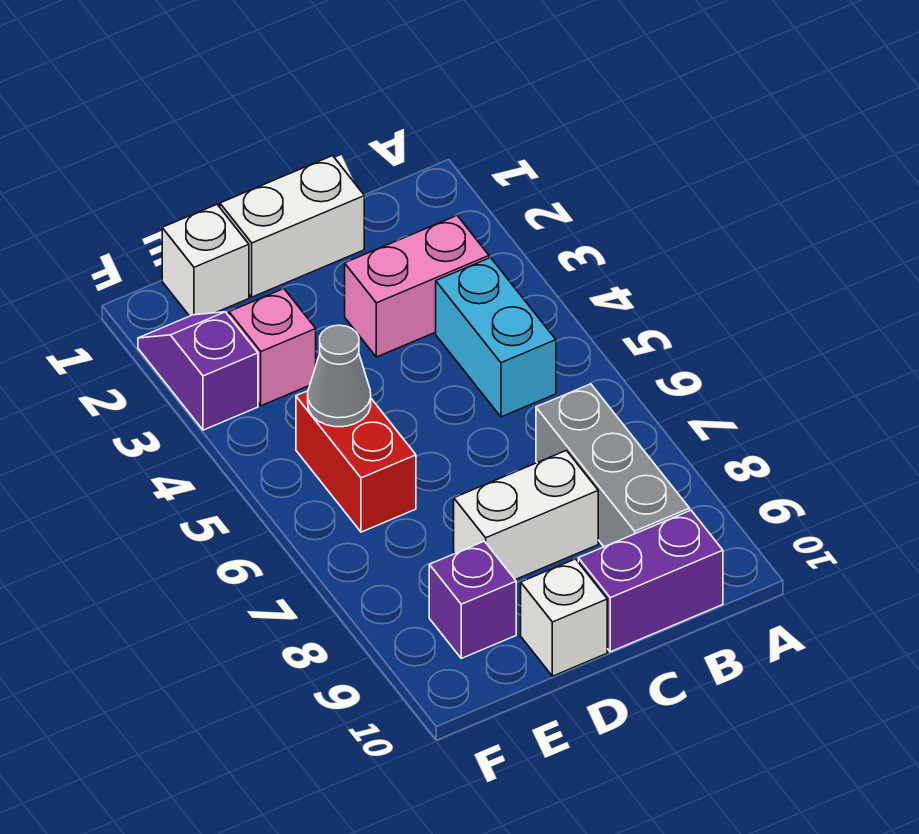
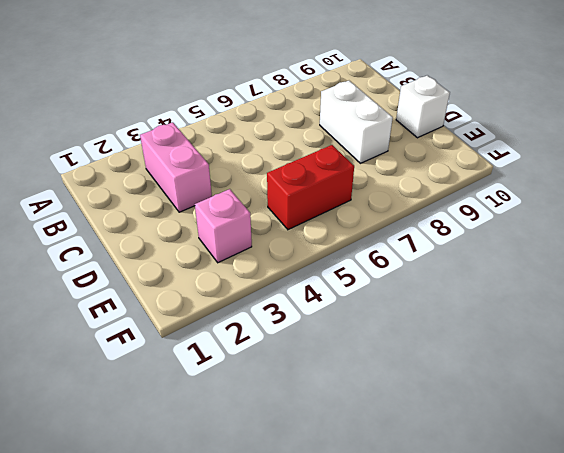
none -> cyan 1x2 brick [436,258,556,417]
none -> grey 1x3 brick [536,384,690,547]
none -> purple 1x2 brick [578,510,723,652]

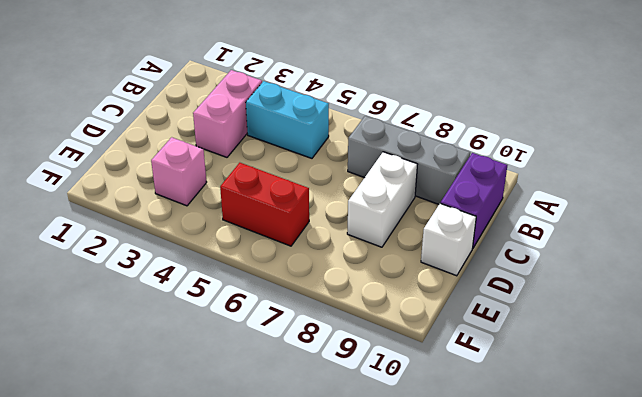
none -> white 1x2 brick [220,156,364,297]
none -> white 1x1 brick [162,205,249,316]
none -> purple 1x1 brick [429,541,516,658]

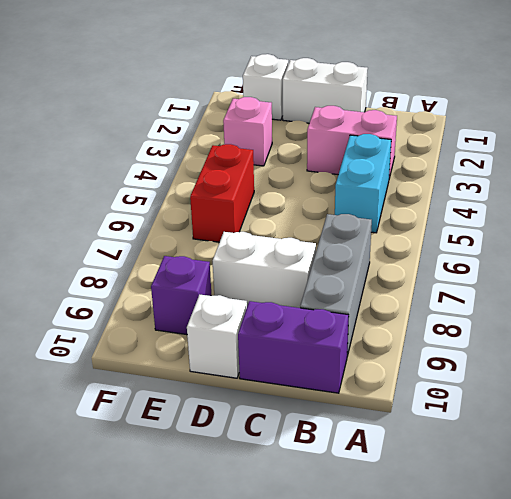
none -> purple 1x2 slope [138,312,258,430]
none -> grey 1x1 cone [308,325,371,427]

